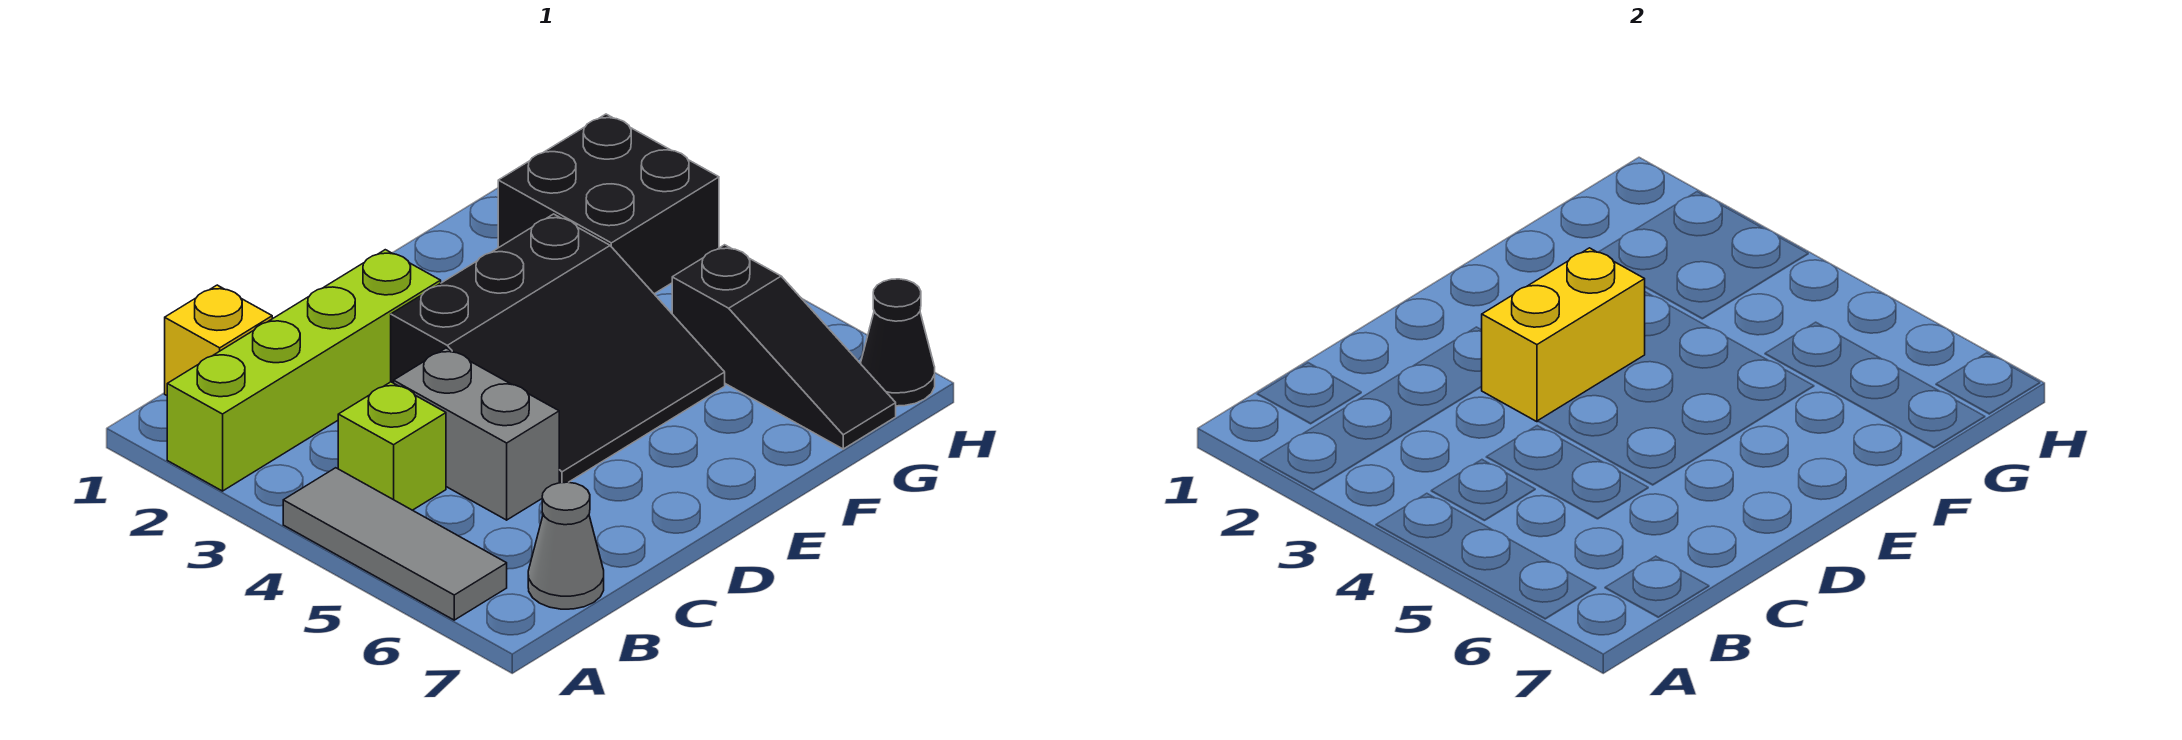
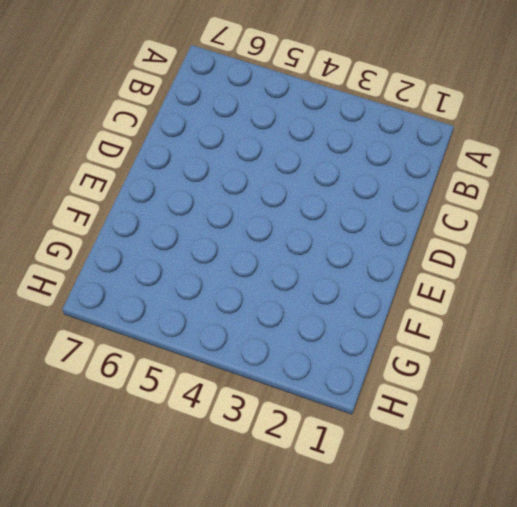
none -> lime 1x4 brick [167,250,441,491]
none -> grey 1x3 tile [283,468,507,620]

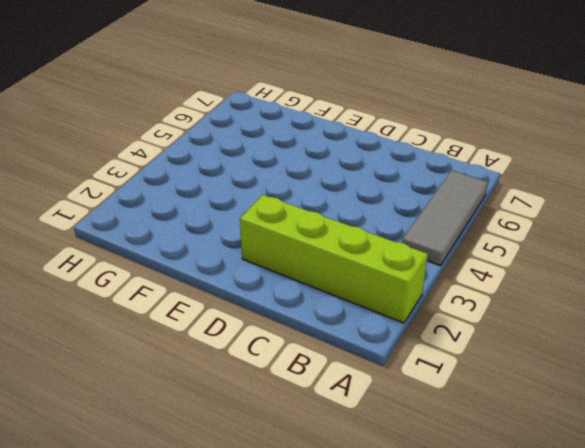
none -> yellow 1x1 brick [165,285,272,395]
none -> lime 1x1 brick [338,382,446,510]

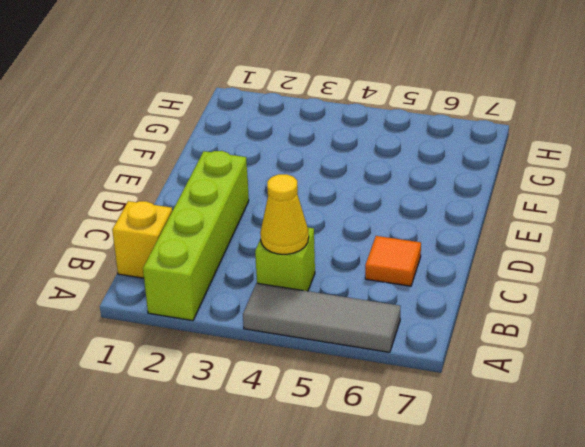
yellow 1x1 cone [260,174,309,254] -> none
orange 1x1 tile [365,236,421,286] -> none
none -> grey 1x1 cone [528,482,604,609]
none -> grey 1x2 brick [394,348,559,520]

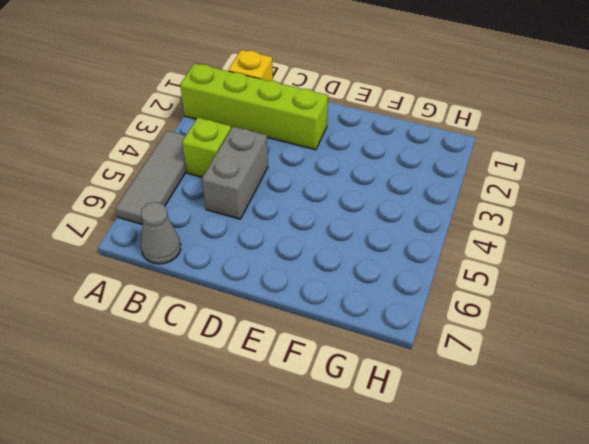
none -> black 3x3 slope [391,214,725,483]
none -> black 2x2 brick [498,114,719,294]

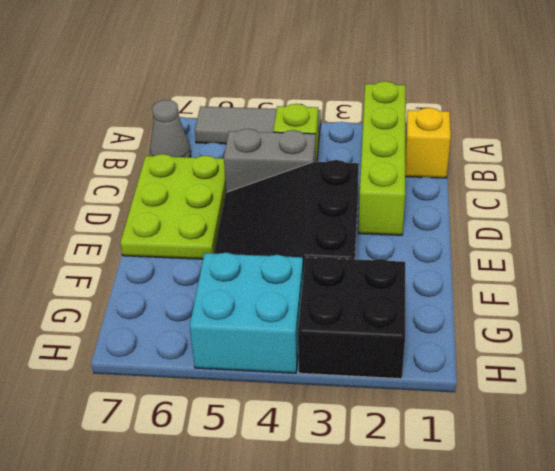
lime 2x3 plate [120,154,226,259] -> none
cyan 2x2 brick [190,253,303,373] -> black 1x3 slope [672,245,896,449]
none -> black 1x1 cone [860,279,935,406]
none -> yellow 1x2 brick [1482,248,1645,422]

